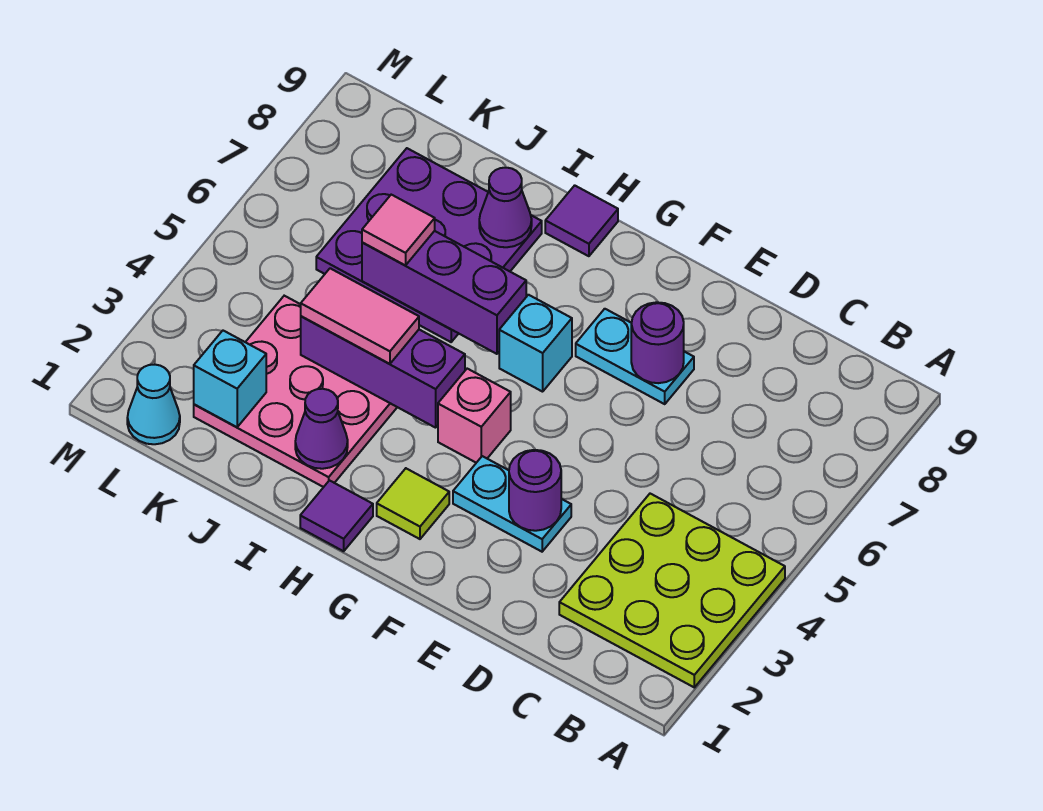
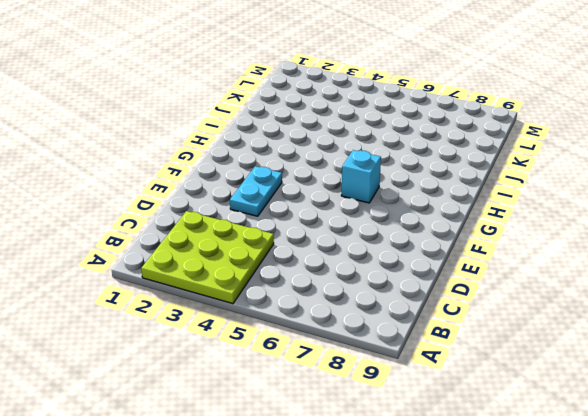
none -> cyan 1x2 plate [576,309,694,404]
none -> lime 1x1 tile [377,468,449,539]
none -> pink 1x1 brick [438,369,511,463]

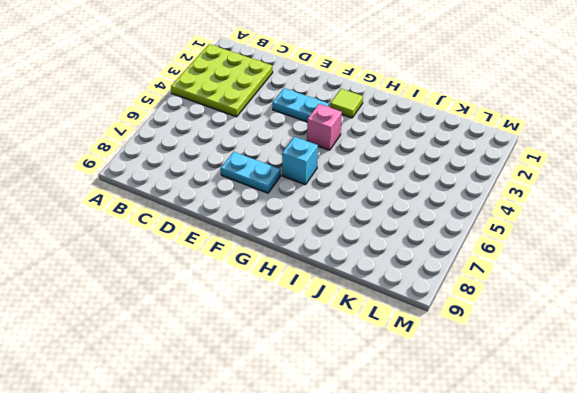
none -> purple 1x1 tile [300,481,373,551]
none -> purple 1x1 tile [545,185,618,256]
none -> pink 3x3 plate [194,296,397,487]

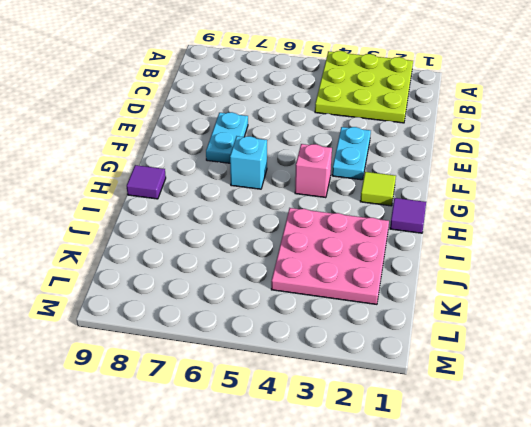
none -> purple 3x3 plate [316,148,542,342]
none -> cyan 1x1 cone [127,365,180,444]
none -> purple 1x1 round brick [509,450,561,531]

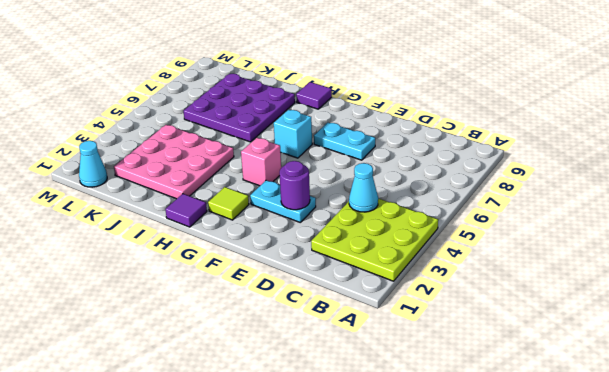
cyan 1x1 cone [349,163,378,212] -> none
none -> purple 1x1 round brick [631,302,684,383]
none -> purple 1x3 brick [301,316,465,428]
none -> purple 1x3 brick [362,231,526,354]

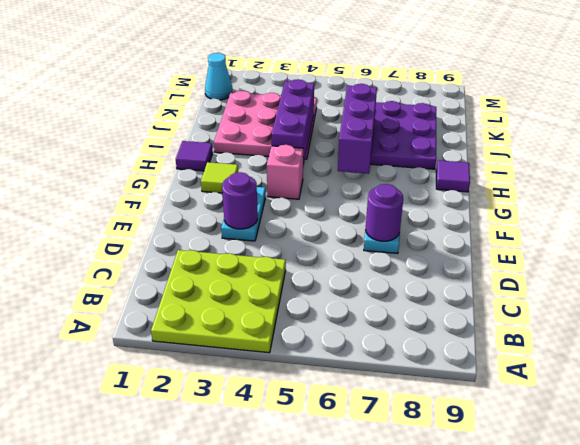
none -> cyan 1x1 brick [499,295,572,392]
none -> purple 1x1 cone [295,389,348,469]
none -> purple 1x1 cone [479,168,532,247]

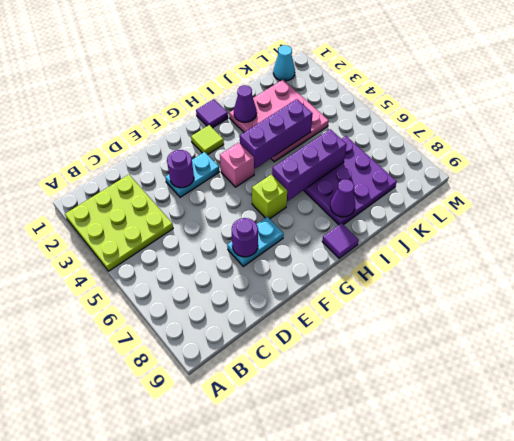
lime 1x1 brick [252,175,287,218] -> cyan 1x1 brick [499,295,572,392]
none -> cyan 1x1 brick [194,331,266,427]
none -> pink 1x2 tile [301,268,419,364]
none -> pink 1x1 tile [362,195,435,265]

